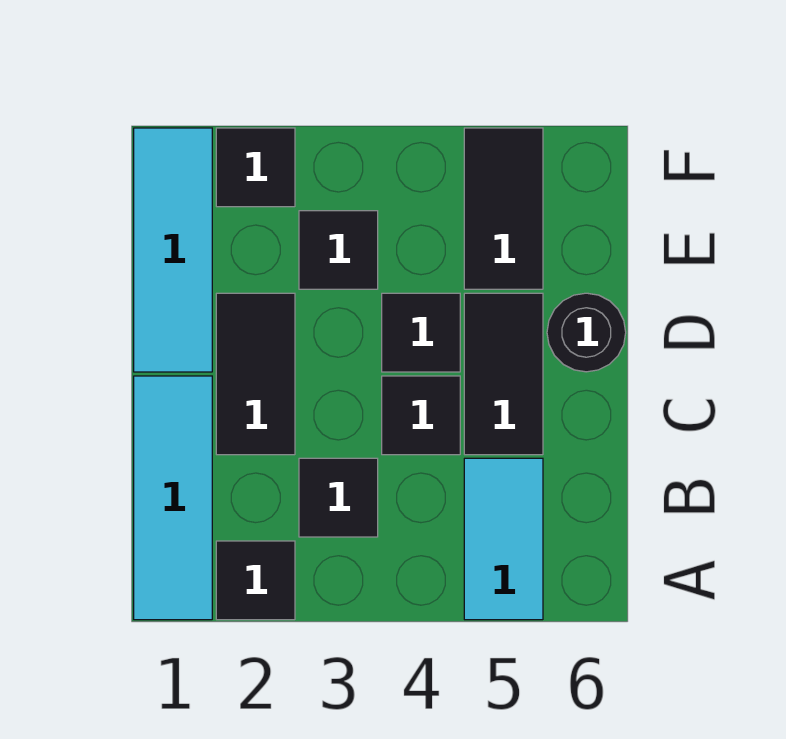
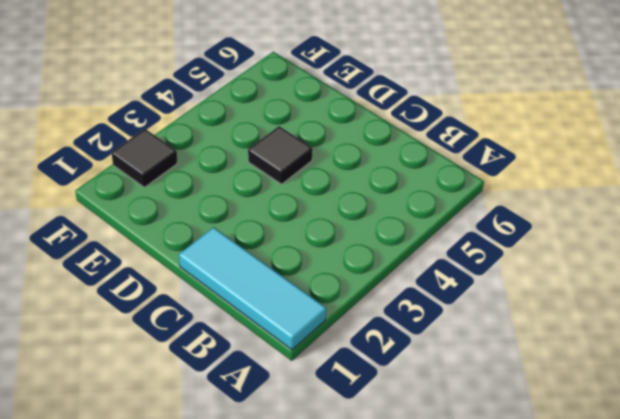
none -> black 1x1 tile [216,541,295,620]
none -> cyan 1x2 tile [464,458,543,620]
none -> black 1x1 tile [299,458,378,537]

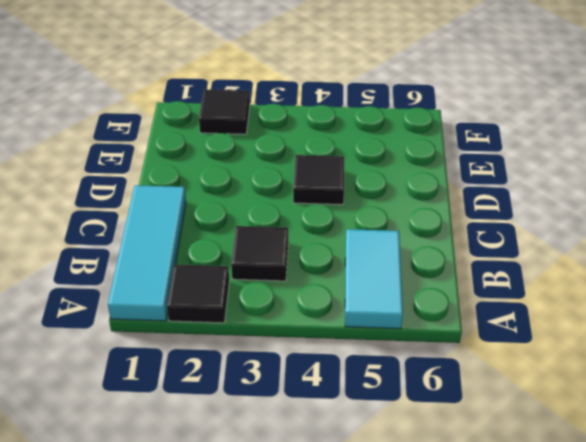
none -> black 1x2 tile [216,293,295,455]
none -> black 1x1 tile [382,376,460,455]
none -> black 1x2 tile [464,293,543,455]

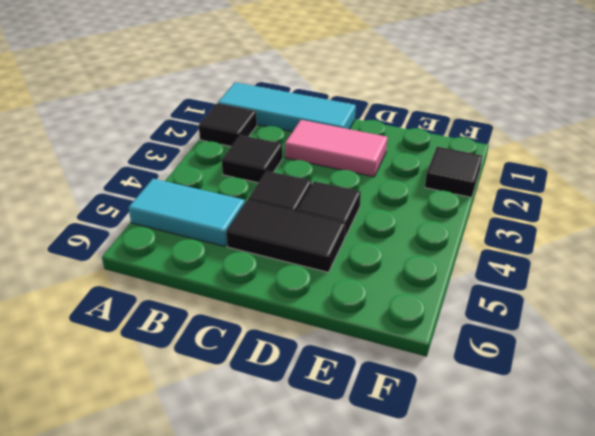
pink 1x2 tile [285,120,388,177] -> black 1x2 tile [216,293,295,455]
none -> cyan 1x3 tile [134,128,212,372]
none -> black 1x1 round brick [547,293,626,372]
none -> black 1x1 tile [299,211,378,289]

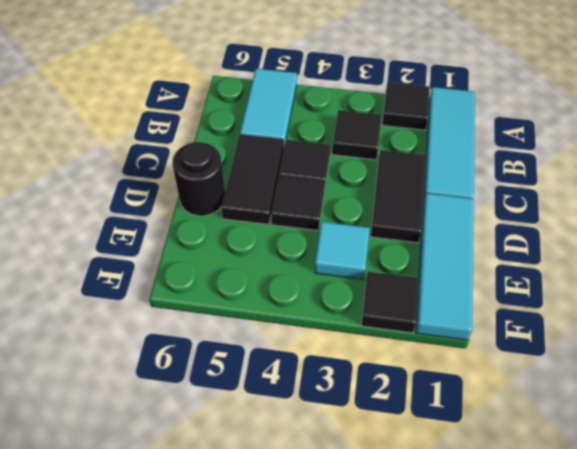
cyan 1x1 tile [315,222,370,279] -> black 1x1 tile [299,211,378,289]
none -> black 1x2 tile [464,128,543,289]

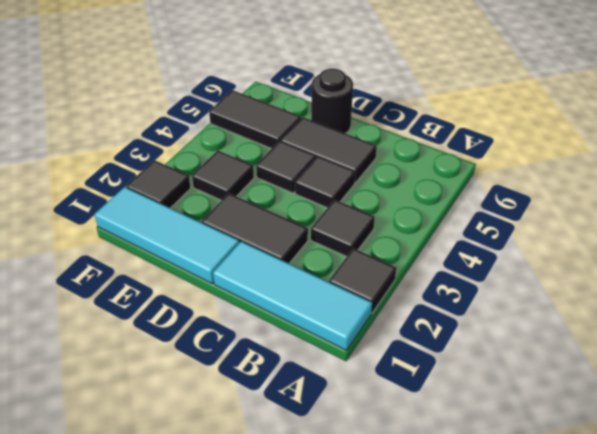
none -> cyan 1x2 tile [464,458,543,620]

